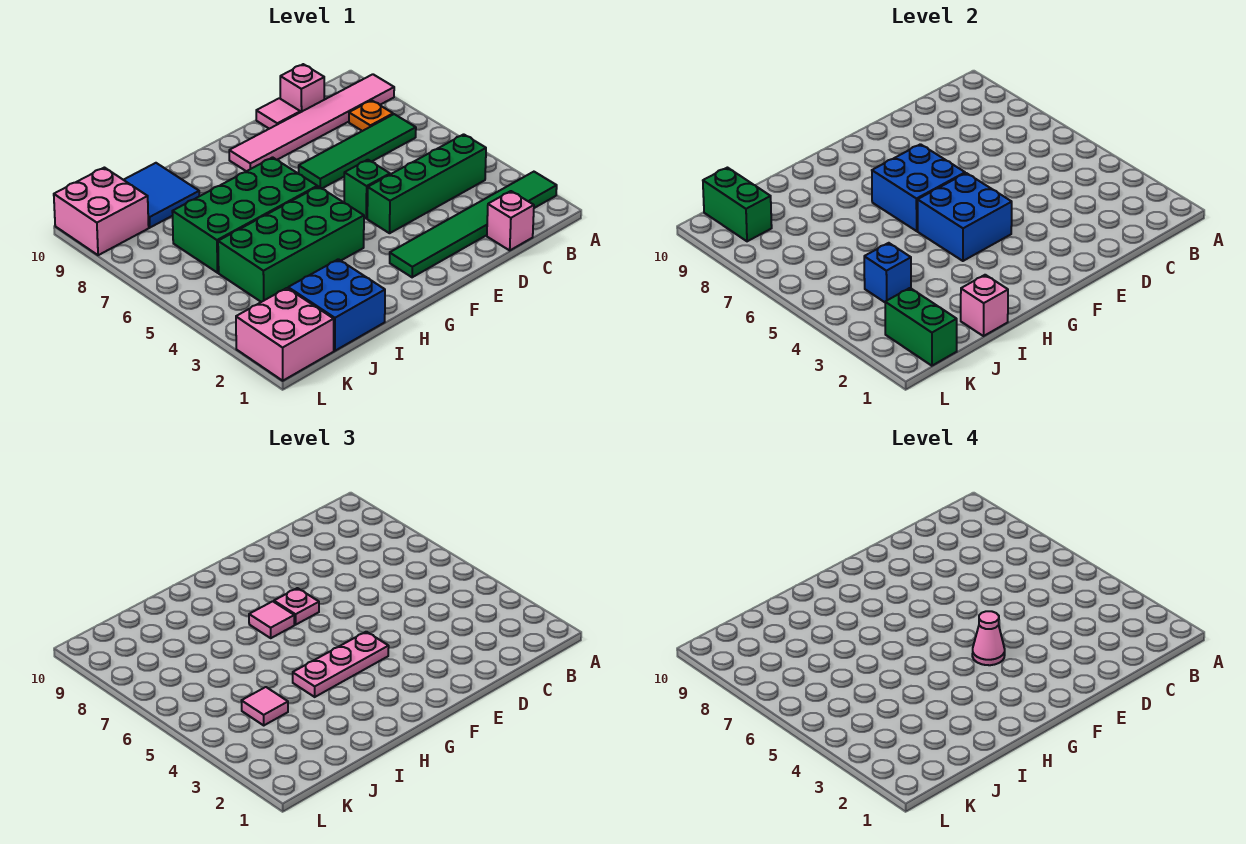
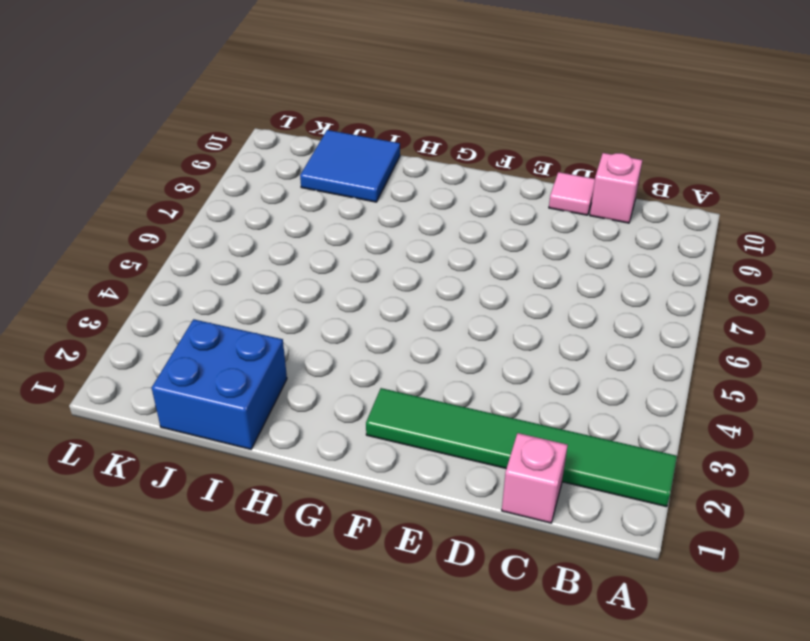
none -> pink 1x6 tile [229,74,394,171]
none -> green 1x4 brick [367,134,486,233]
none -> green 1x4 tile [299,114,416,188]

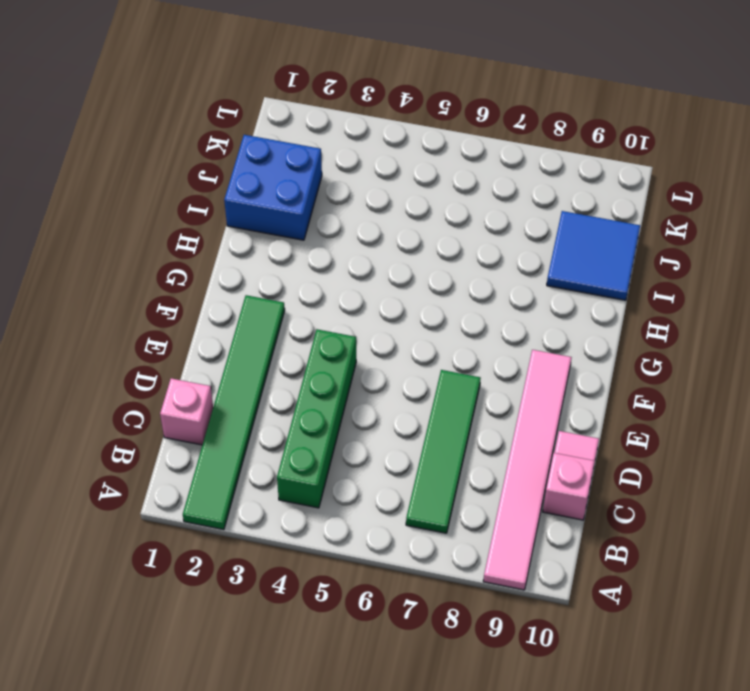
none -> orange 1x1 plate [349,100,393,131]
none -> green 1x1 brick [344,160,390,218]
none -> green 2x4 brick [218,187,364,302]

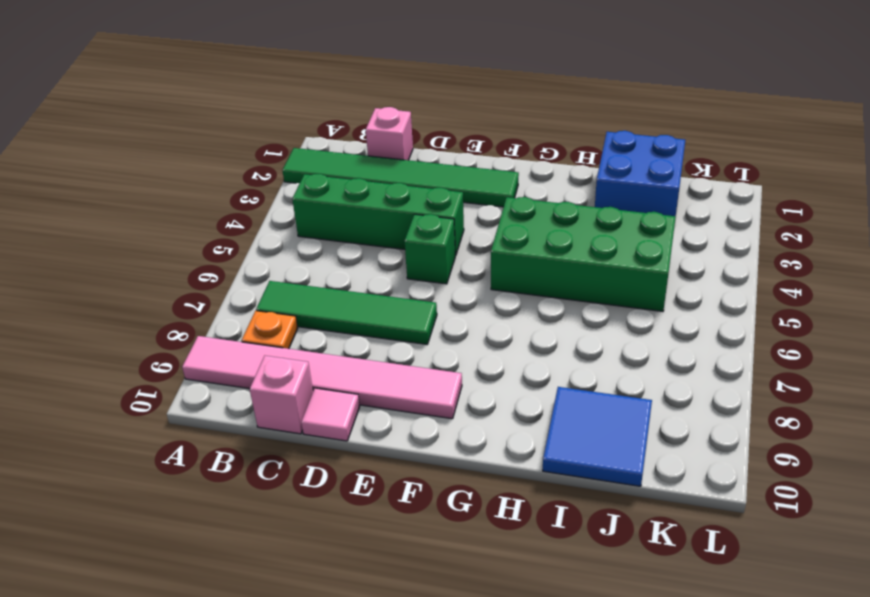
none -> green 2x4 brick [172,157,317,273]
none -> pink 2x2 brick [236,288,334,381]
none -> pink 2x2 brick [54,168,149,255]

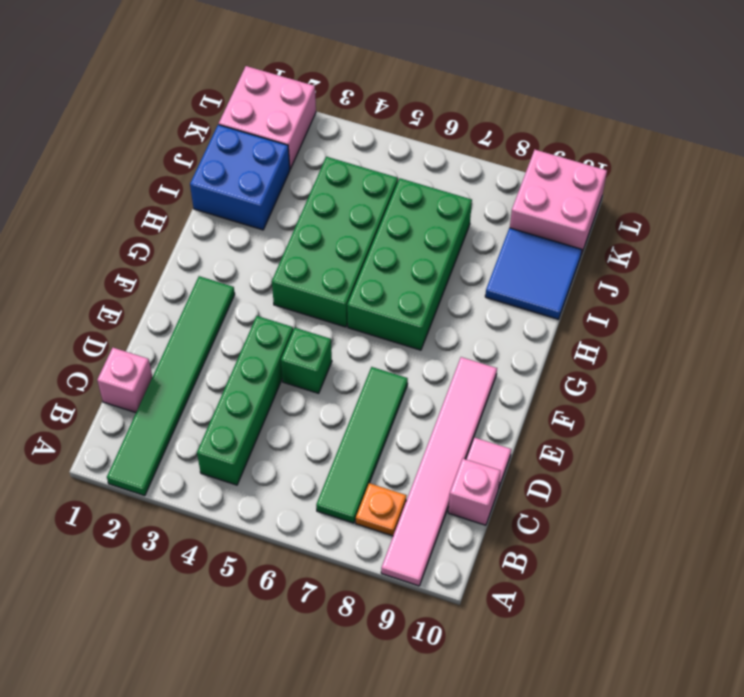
none -> blue 2x2 brick [918,173,1012,261]
none -> blue 2x2 brick [872,144,965,231]
none -> pink 1x1 brick [961,275,1008,336]

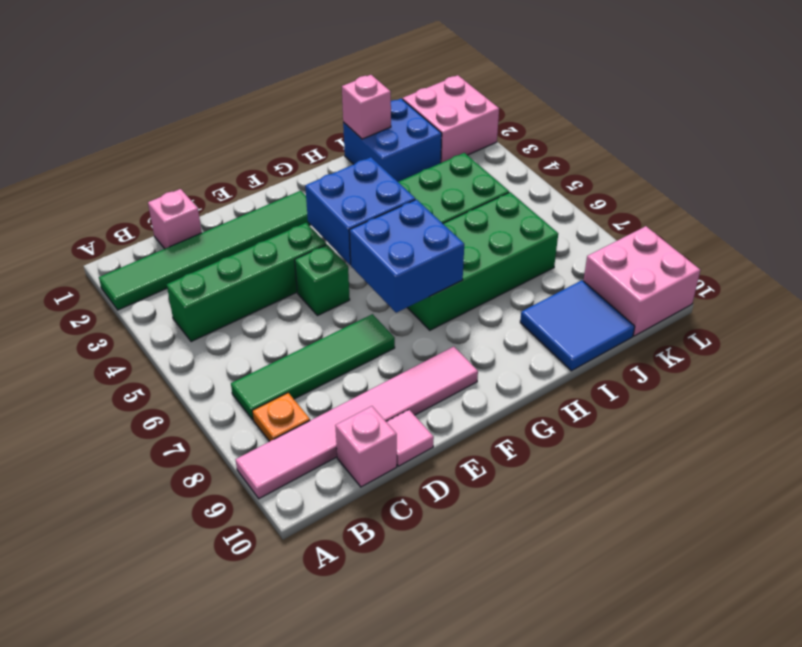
none -> blue 1x1 brick [864,243,911,302]
none -> green 1x2 brick [885,288,957,366]
none -> green 1x2 brick [703,168,772,241]

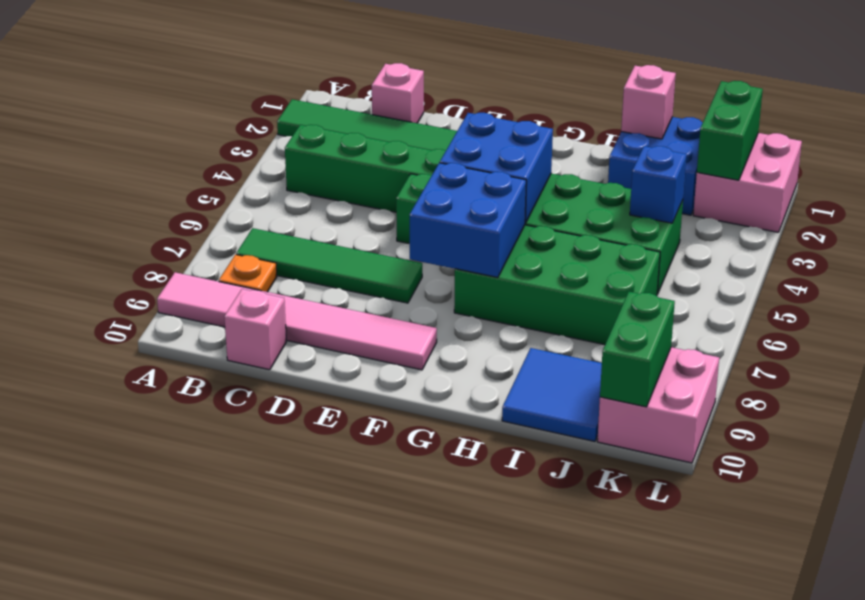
none -> pink 1x1 tile [256,98,300,129]
none -> pink 1x3 plate [293,632,389,697]
none -> pink 1x1 plate [274,588,319,625]

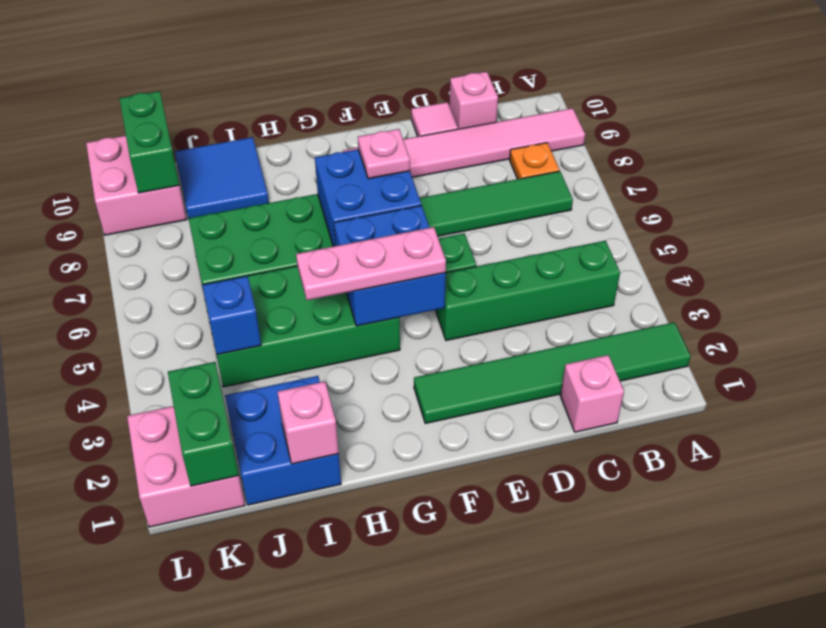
none -> pink 1x1 tile [249,601,294,638]
none -> pink 1x1 tile [242,687,288,725]
none -> pink 1x1 cone [972,611,1005,665]

